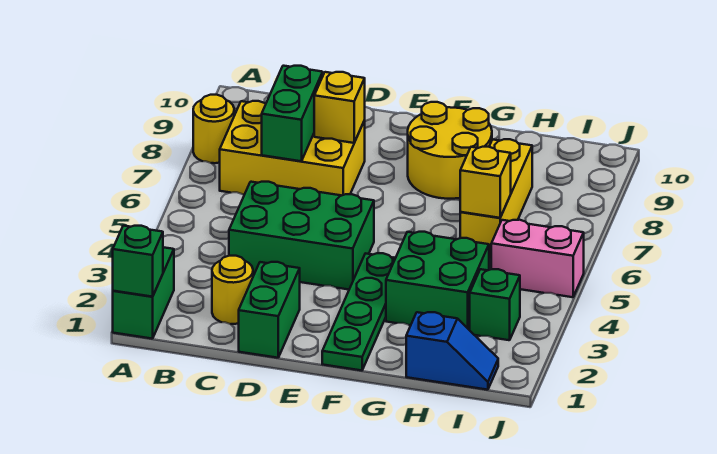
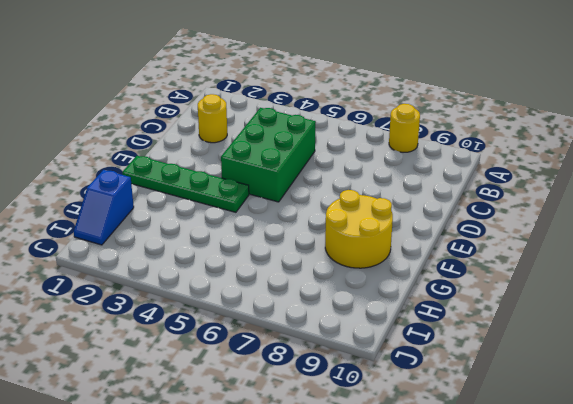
none -> green 1x2 brick [113,247,174,339]
none -> yellow 2x3 brick [220,101,365,196]
none -> green 1x2 brick [239,262,300,358]

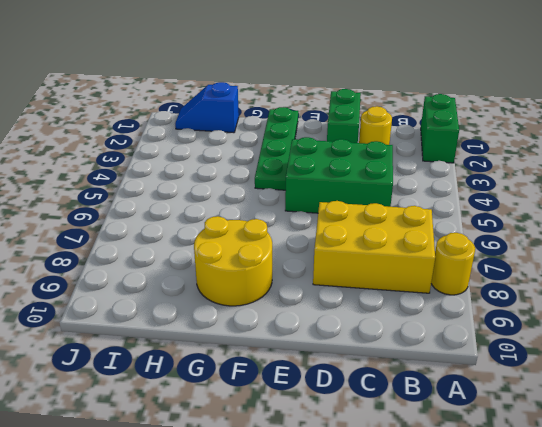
none -> green 2x2 brick [386,232,489,330]
none -> yellow 1x3 brick [460,139,532,258]
none -> green 1x1 brick [470,269,520,340]

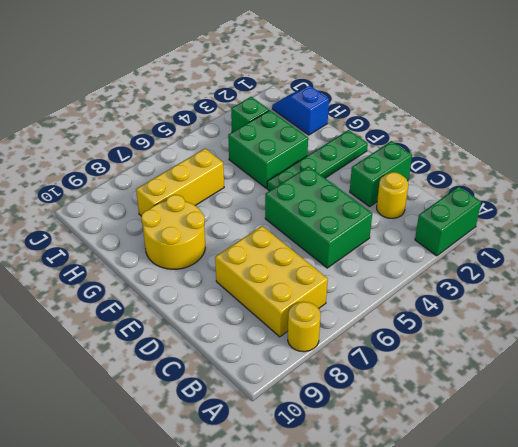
none -> pink 1x2 brick [491,220,584,297]
none -> green 1x1 brick [113,226,163,297]
none -> green 1x2 brick [262,66,323,161]

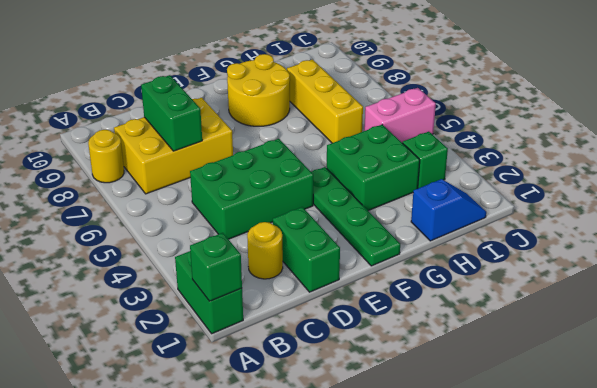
none -> yellow 1x1 brick [314,72,365,143]
none -> yellow 1x1 brick [460,147,511,218]

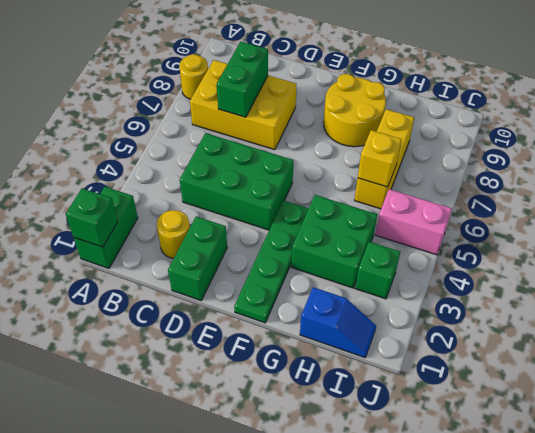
none -> yellow 1x1 brick [314,72,365,143]

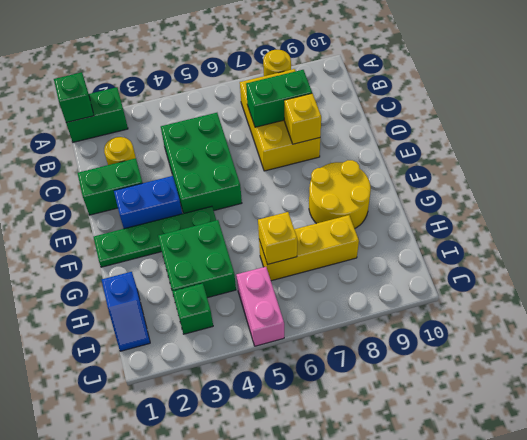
blue 1x2 brick [114,176,182,229] -> none

